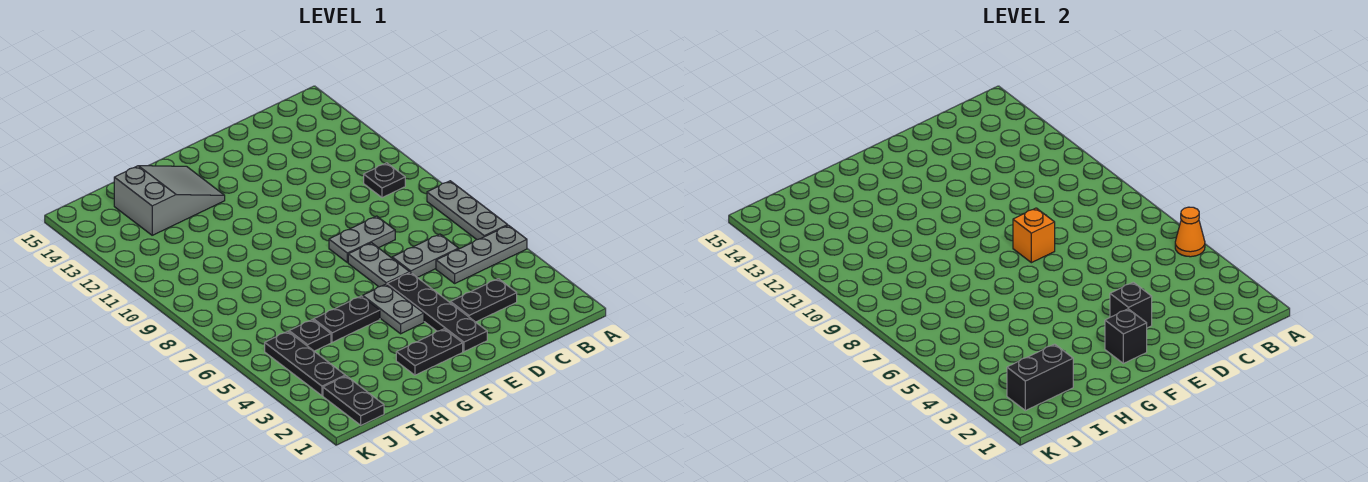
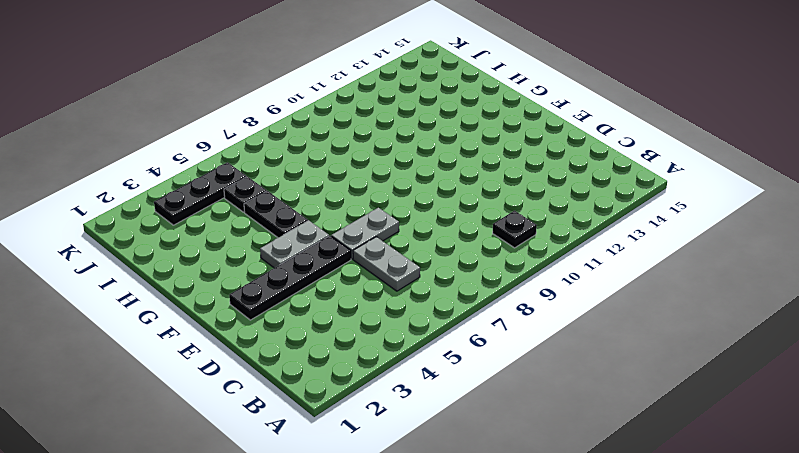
none -> grey 1x3 plate [436,225,527,283]
none -> grey 1x3 plate [427,181,508,240]
none -> black 1x2 plate [450,279,517,322]

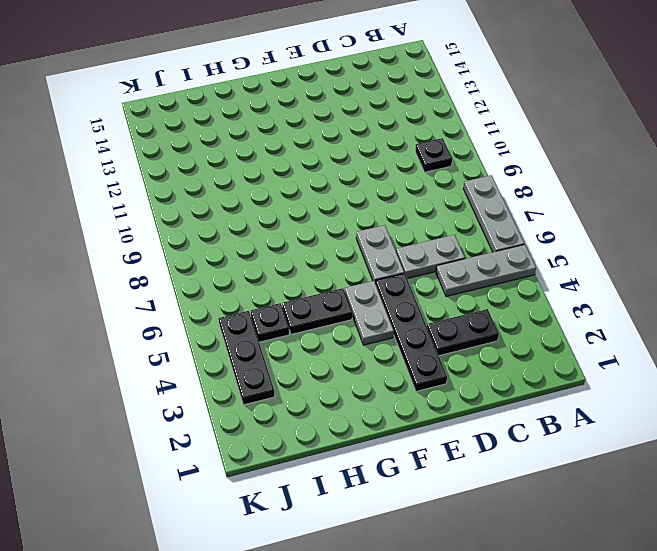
none -> grey 1x2 plate [329,216,395,263]
none -> black 1x2 plate [396,329,463,375]
none -> grey 2x3 slope [114,166,225,235]

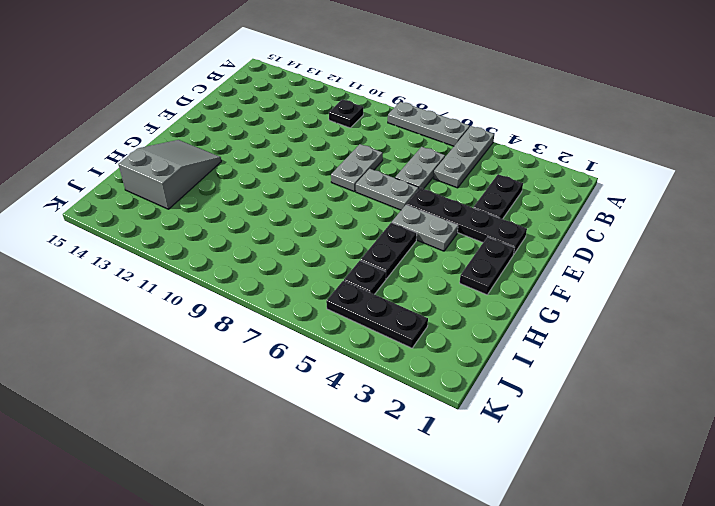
none -> black 1x2 plate [323,376,384,425]
none -> orange 1x1 cone [1175,207,1205,257]
none -> black 1x1 brick [1110,282,1152,328]

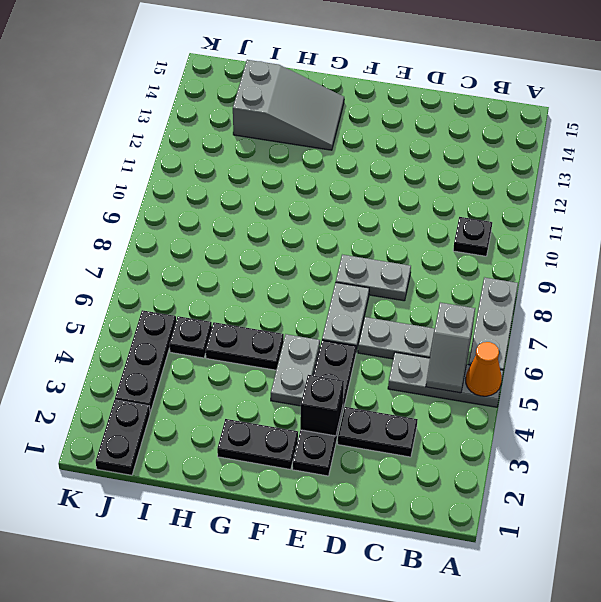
grey 1x2 slope [426,303,475,393] -> none
none -> orange 1x1 brick [1013,208,1055,263]
none -> black 1x1 brick [1105,309,1147,363]
none -> black 1x2 brick [1007,344,1073,411]

